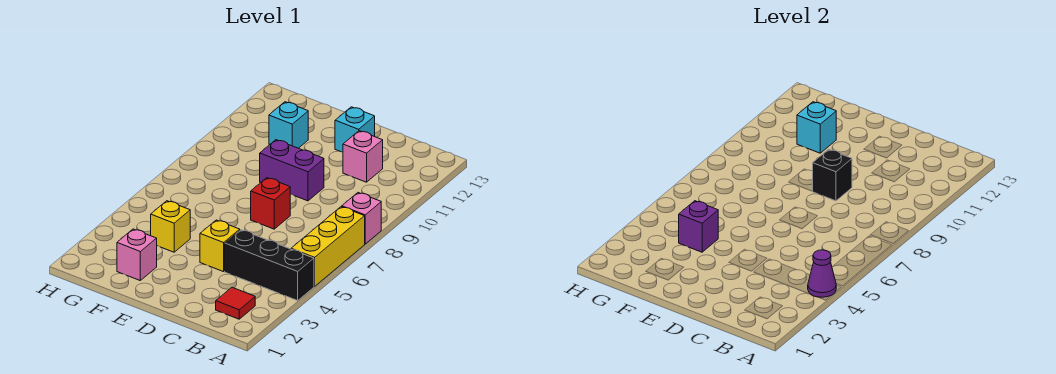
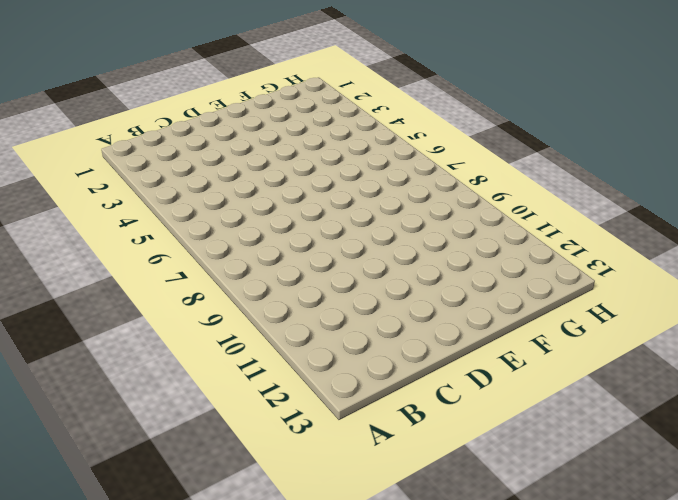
none -> black 1x3 brick [225,230,314,301]
none -> yellow 1x3 brick [291,207,365,286]
none -> pink 1x1 brick [342,193,381,244]

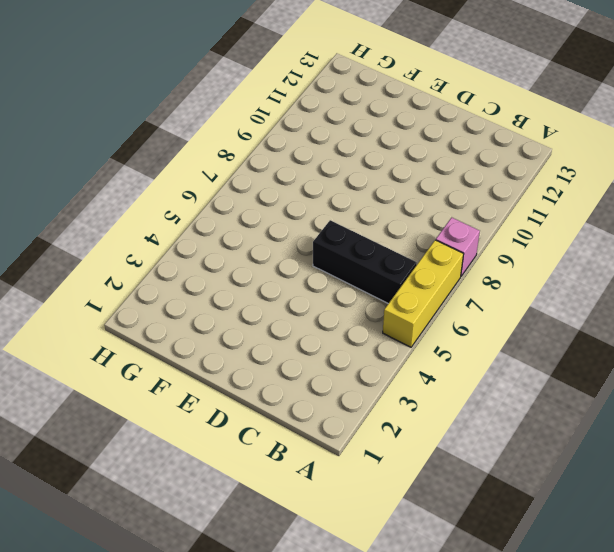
black 1x3 brick [313,220,417,304] -> black 1x3 brick moved to [225,230,314,301]
none -> red 1x1 tile [216,287,255,319]
none -> pink 1x1 brick [343,131,383,182]
none -> yellow 1x1 brick [200,220,240,272]

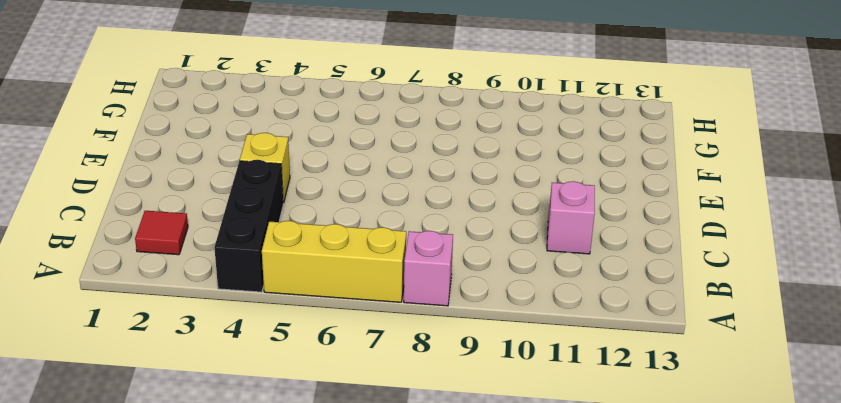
none -> red 1x1 brick [251,178,290,229]
none -> purple 1x2 brick [260,140,324,201]
none -> cyan 1x1 brick [335,107,375,152]

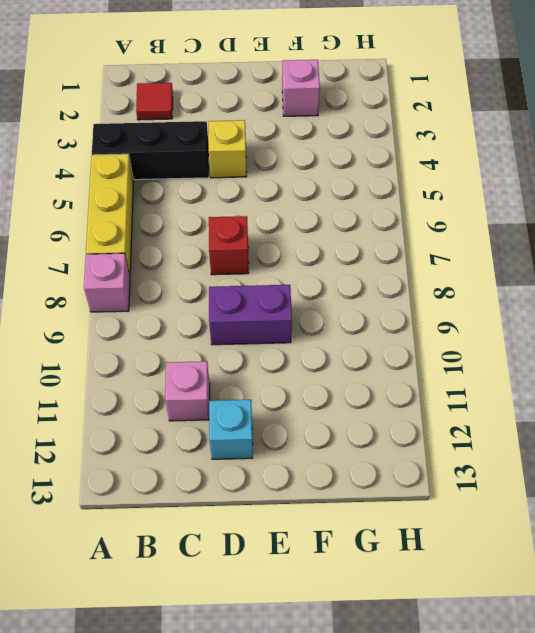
none -> yellow 1x1 brick [151,201,190,252]
none -> cyan 1x1 brick [269,102,308,148]
none -> purple 1x1 cone [808,250,836,297]

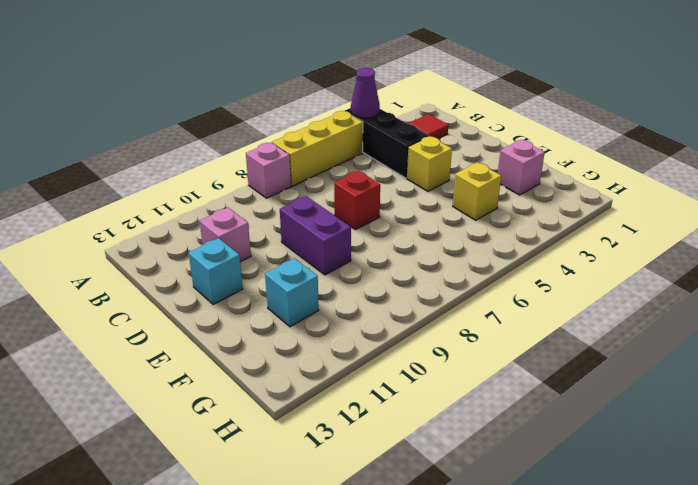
none -> black 1x1 brick [812,149,852,201]
none -> purple 1x1 brick [679,201,718,252]
none -> cyan 1x1 brick [797,102,836,153]

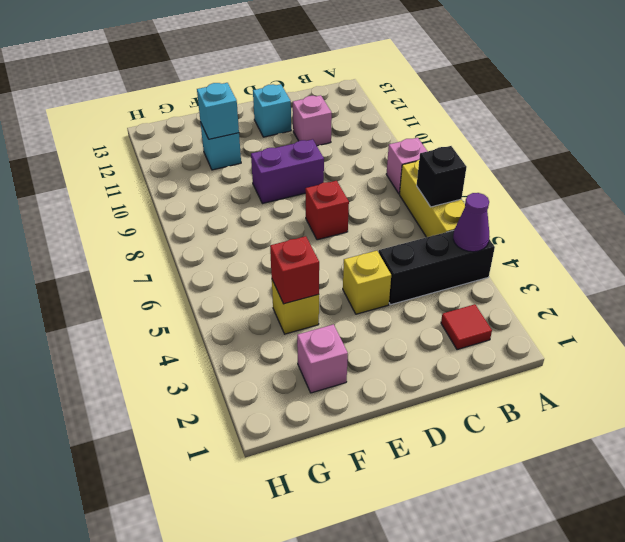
black 1x1 brick [417,146,467,207] -> black 1x1 brick moved to [812,149,852,201]
red 1x1 brick [270,236,319,304] -> purple 1x1 brick [679,201,718,252]

